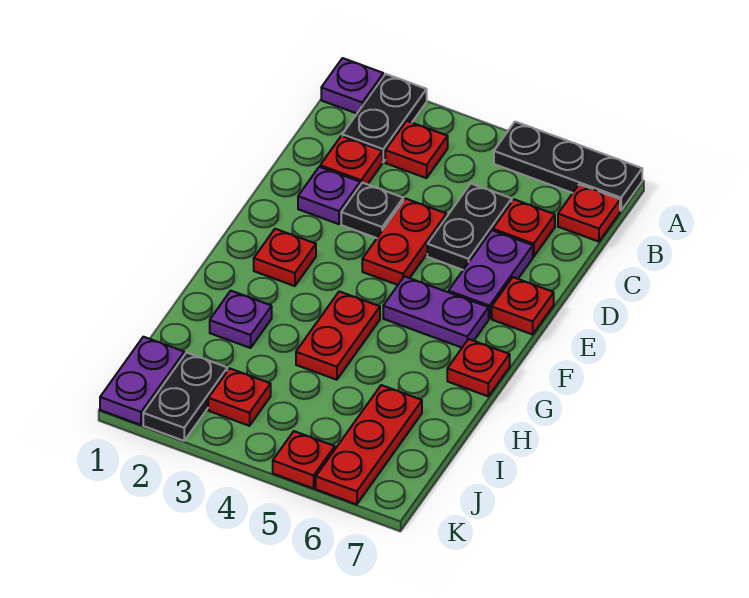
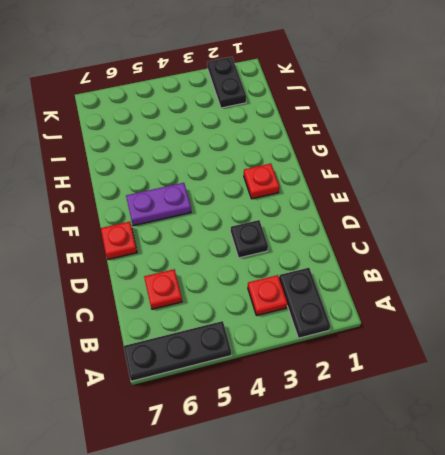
none -> purple 1x1 plate [321,58,383,113]
none -> red 1x1 plate [558,184,620,242]
none -> red 1x1 plate [320,136,382,185]

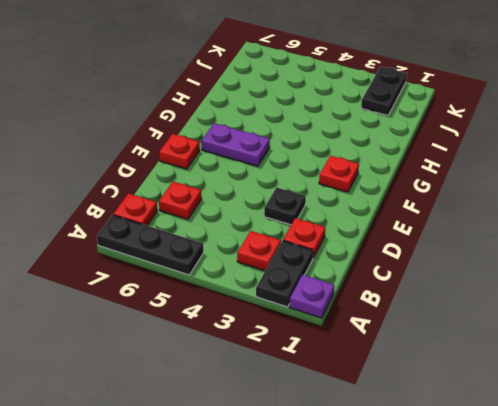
none -> black 1x2 plate [427,184,512,270]
none -> purple 1x1 plate [298,167,360,224]
none -> red 1x2 plate [362,199,446,285]

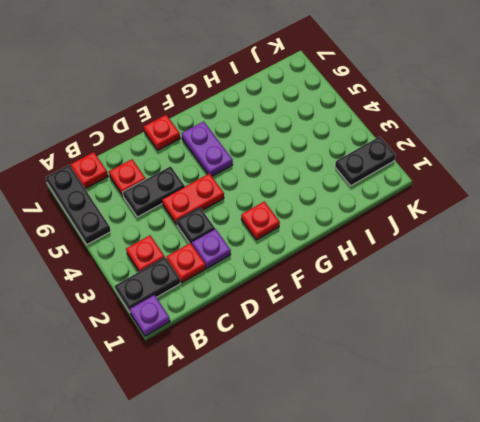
none -> purple 1x2 plate [449,230,533,319]
none -> red 1x2 plate [296,291,380,380]
none -> red 1x1 plate [447,339,510,396]

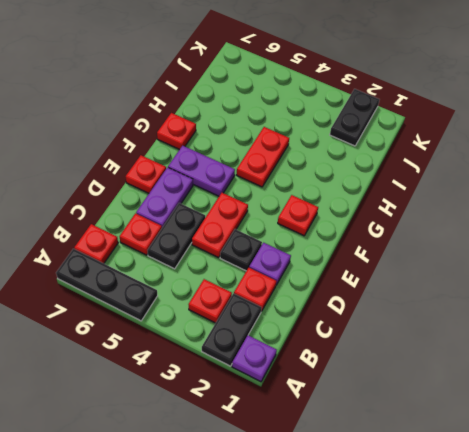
none -> purple 1x1 plate [210,291,272,348]
none -> red 1x3 plate [316,385,422,504]
none -> purple 1x2 plate [100,337,184,425]

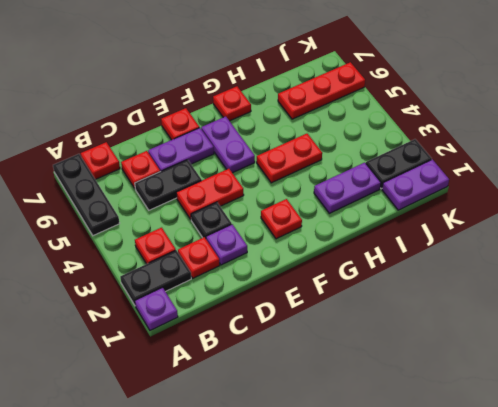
purple 1x2 plate [314,163,381,213] -> purple 1x1 plate [210,291,272,348]
none -> red 1x1 plate [208,368,271,426]
none -> red 1x1 plate [273,431,335,488]

